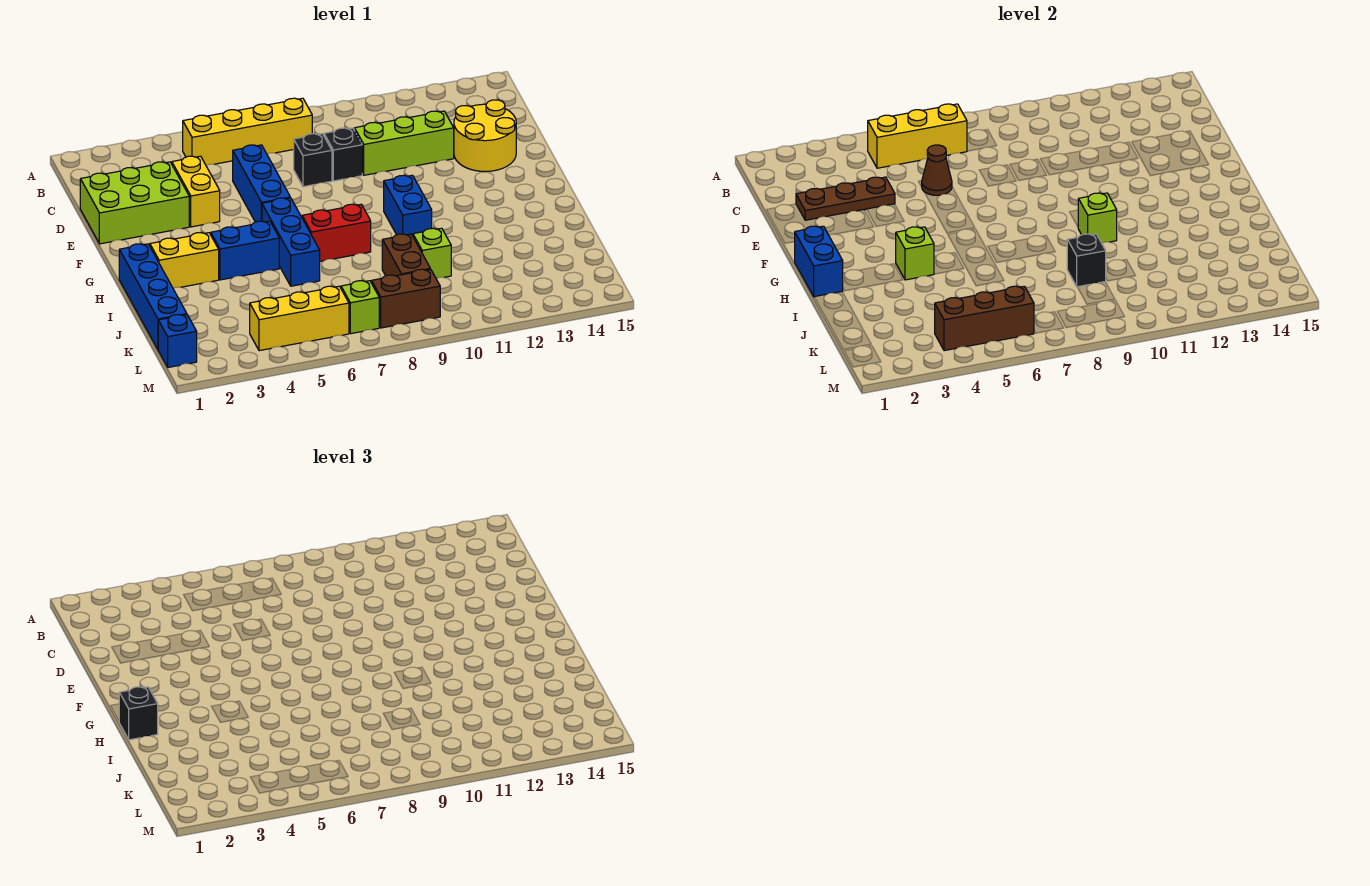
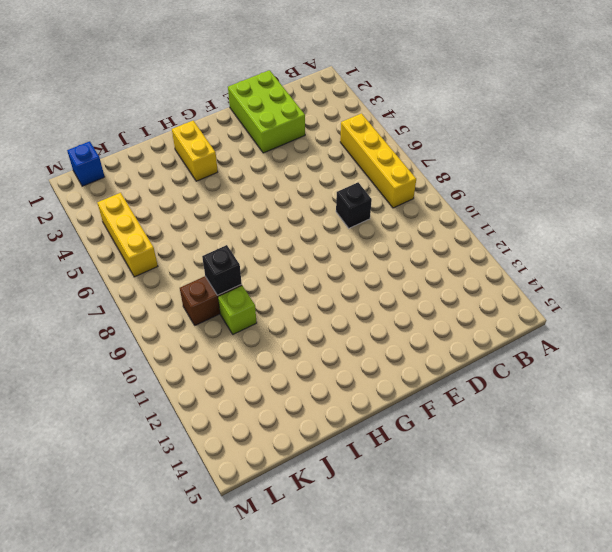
none -> yellow 1x2 brick [172,156,220,227]
none -> blue 1x3 brick [233,145,290,222]
none -> black 1x1 brick [324,128,362,181]

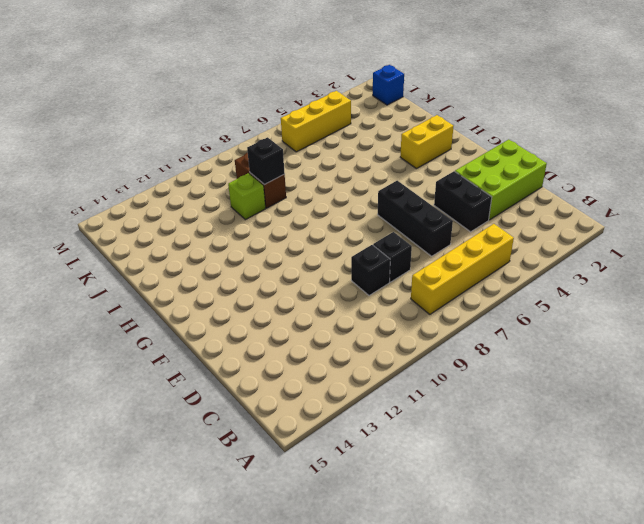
black 1x2 brick [434,171,492,232] -> yellow 1x2 brick [172,156,220,227]
black 1x3 brick [378,181,453,256] -> blue 1x3 brick [233,145,290,222]
none -> lime 1x3 brick [355,111,454,175]
none -> yellow 2x2 round brick [454,100,516,171]
none -> blue 1x3 brick [262,198,320,286]

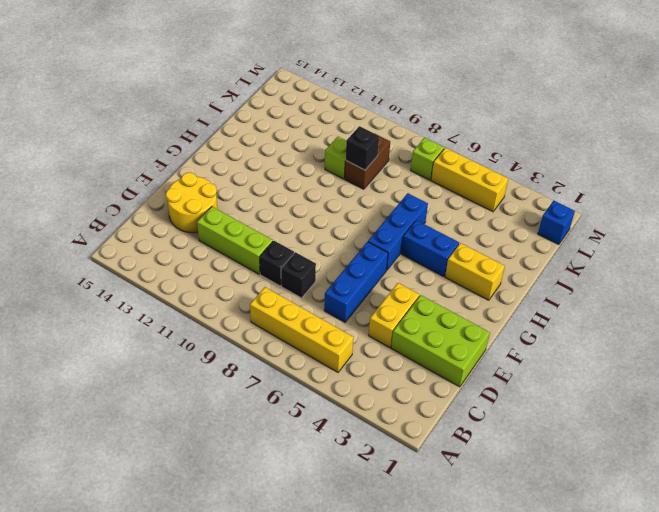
none -> blue 1x2 brick [384,175,432,236]
none -> blue 1x4 brick [119,244,187,349]
none -> red 1x2 brick [302,204,371,261]

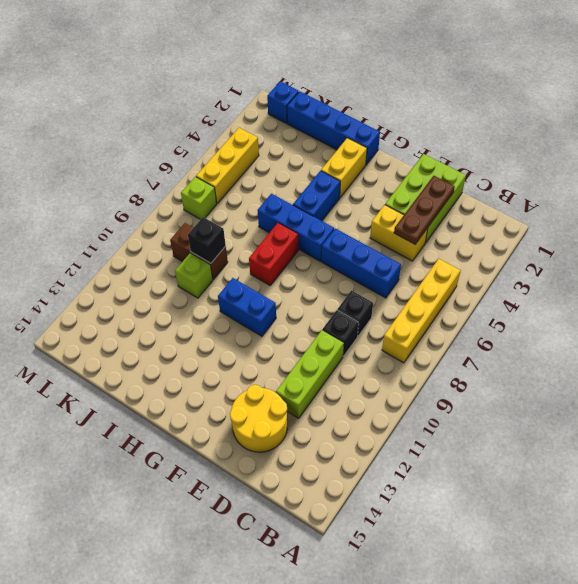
none -> brown 1x2 brick [372,269,440,328]
none -> yellow 1x3 brick [868,104,967,168]
none -> brown 1x1 cone [922,145,952,195]

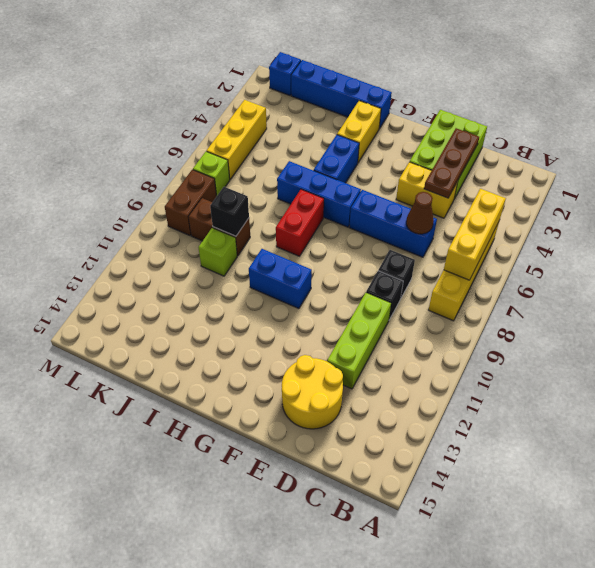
none -> blue 1x2 brick [795,226,843,297]
none -> lime 1x1 brick [896,227,934,280]
none -> lime 1x1 brick [1078,193,1117,243]

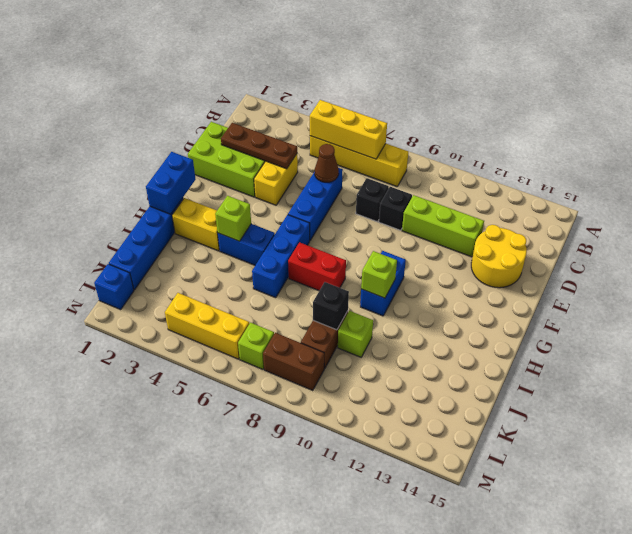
none -> brown 1x3 brick [935,286,1034,351]
none -> black 1x1 brick [119,687,158,740]

